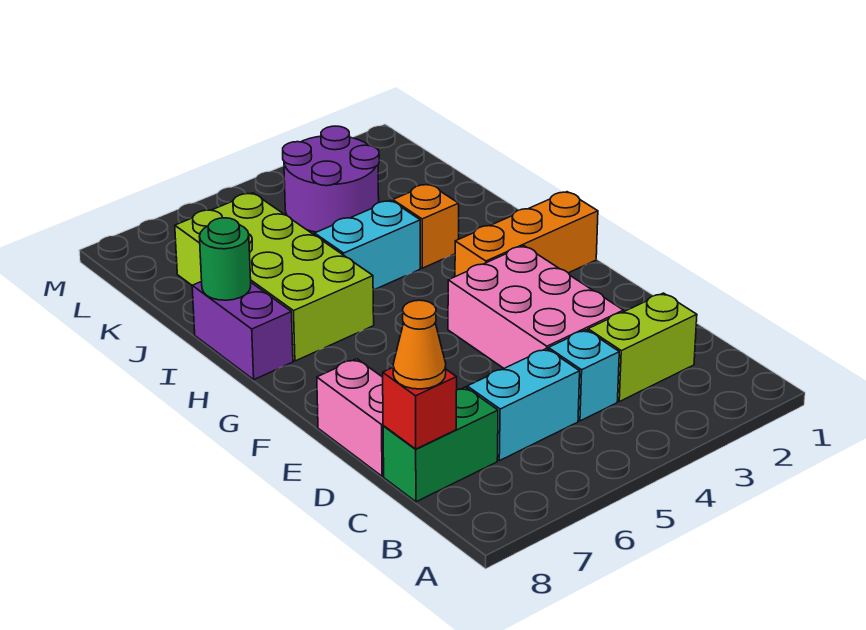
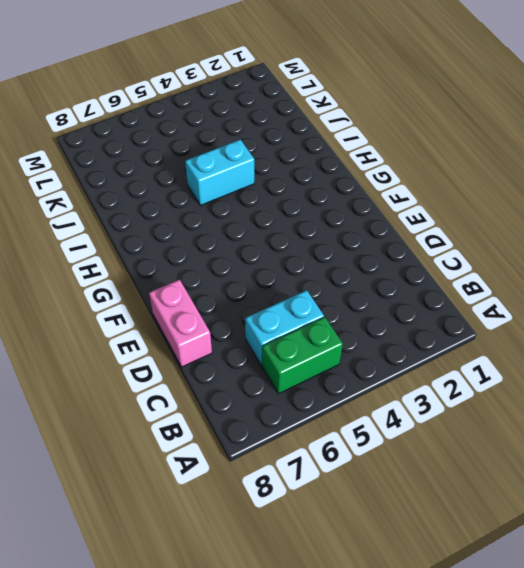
green 1x2 brick [262,317,343,394] -> green 1x2 brick moved to [383,387,498,502]
none -> lime 1x2 brick [588,293,697,402]
none -> cyan 1x1 brick [548,330,619,421]
none -> pink 2x3 brick [448,246,623,368]

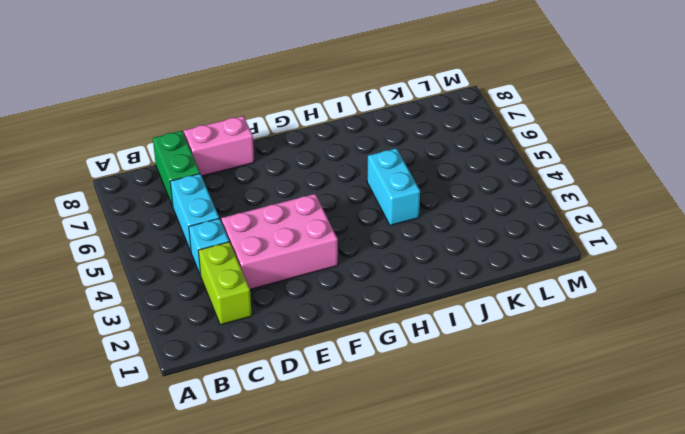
none -> orange 1x3 brick [455,192,598,277]
none -> lime 2x4 brick [175,193,374,361]
none -> purple 1x2 brick [192,281,293,380]

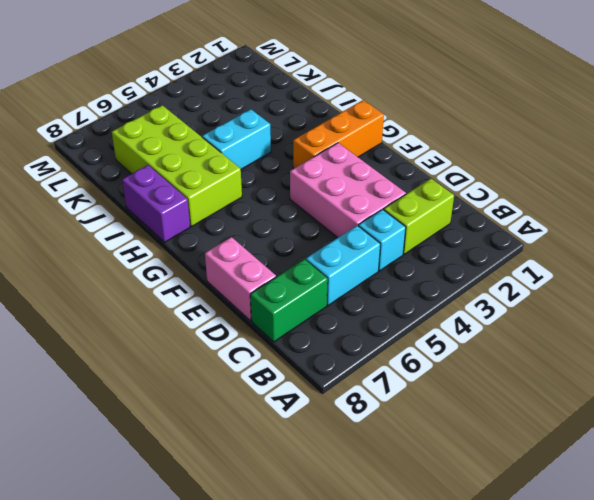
none -> orange 1x1 brick [393,184,459,268]
none -> purple 2x2 round brick [283,126,379,232]
none -> red 1x1 brick [383,368,457,449]

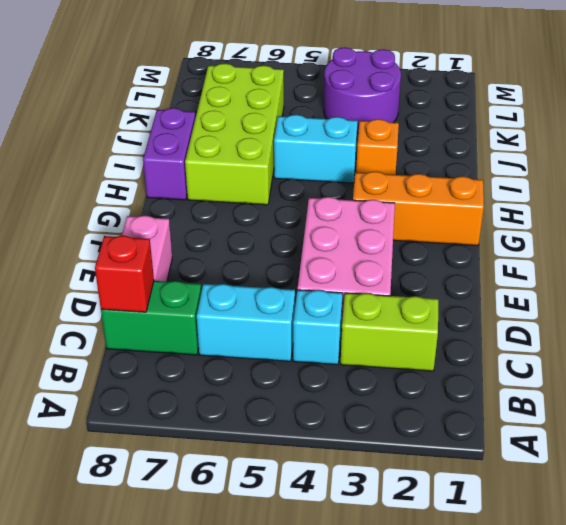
none -> green 1x1 round brick [199,218,251,300]
none -> orange 1x1 cone [393,300,446,389]

